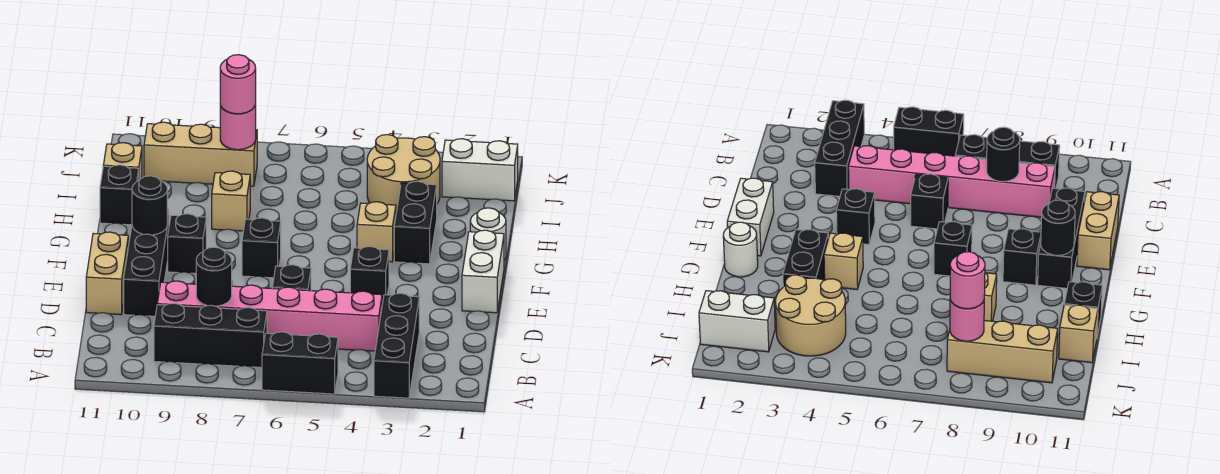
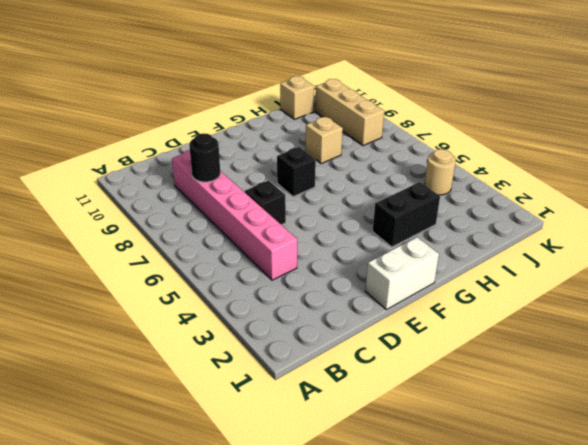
tan 1x1 round brick [424,149,456,195] -> tan 2x2 round brick [367,135,440,213]
none -> black 1x3 brick [374,293,419,398]
none -> black 1x2 brick [262,332,338,394]
none -> black 1x3 brick [154,303,267,367]

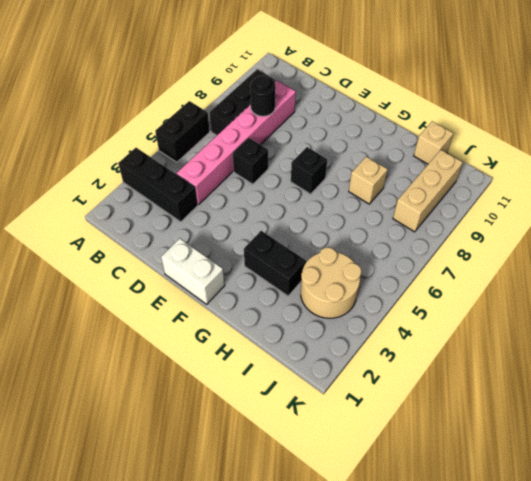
none -> black 1x3 brick [124,215,169,316]
none -> tan 1x2 brick [86,232,128,315]
none -> black 1x1 brick [350,247,389,304]

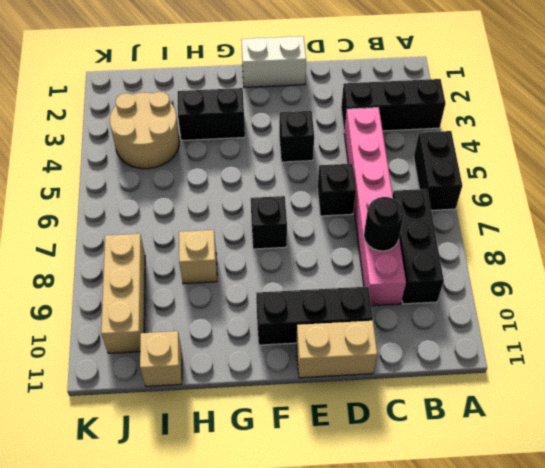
none -> black 1x1 brick [168,214,206,274]
none -> white 1x1 round brick [470,208,506,261]
none -> tan 1x1 brick [357,202,396,262]

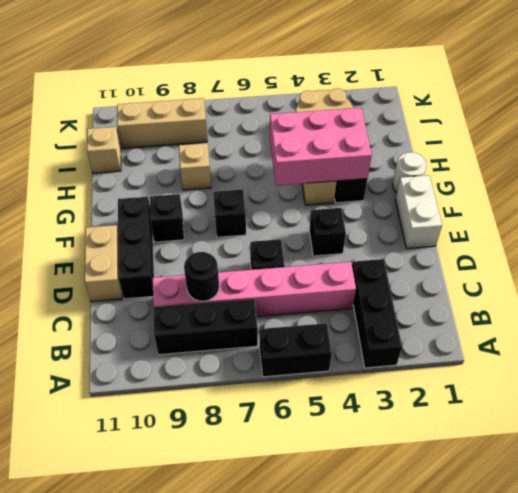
pink 2x3 brick [270,108,372,185] -> none
none -> black 1x1 brick [100,165,139,225]
none -> white 1x2 brick [442,139,518,201]
none -> black 1x1 round brick [132,176,167,235]

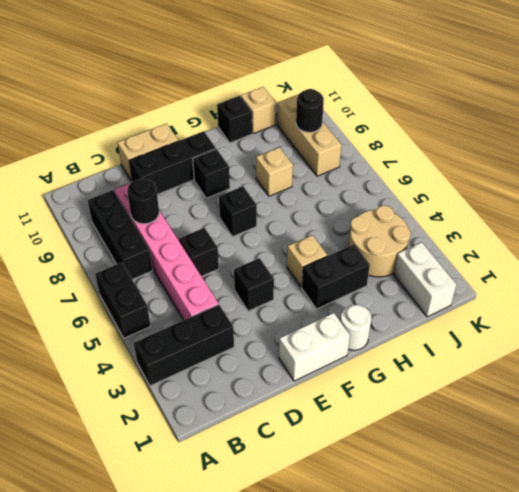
black 1x1 round brick [296,89,324,132] -> black 1x1 round brick moved to [132,176,167,235]
none -> pink 1x1 round brick [220,105,256,150]
none -> pink 1x1 round brick [220,55,256,114]

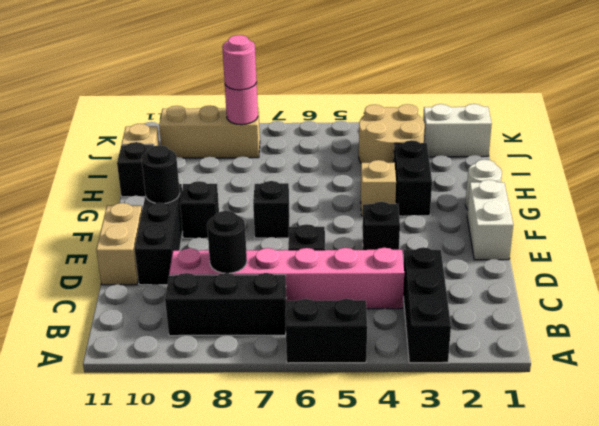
none -> tan 1x1 brick [212,171,250,231]

